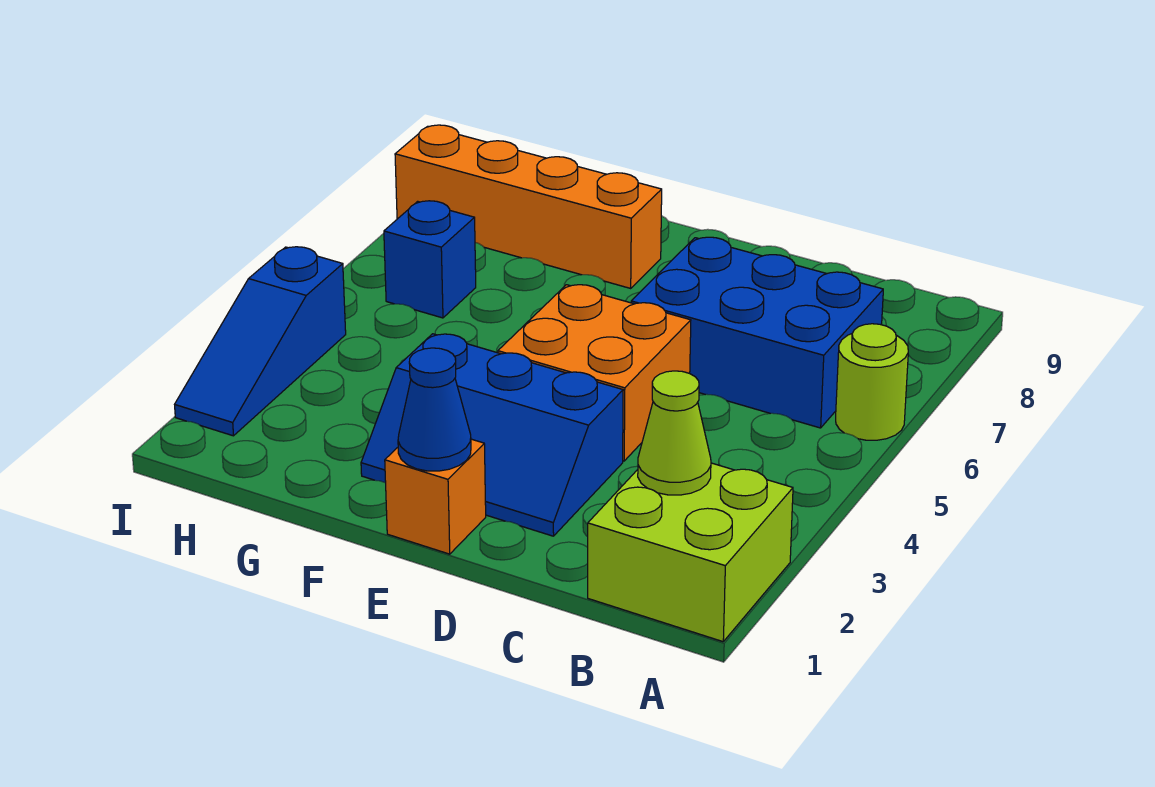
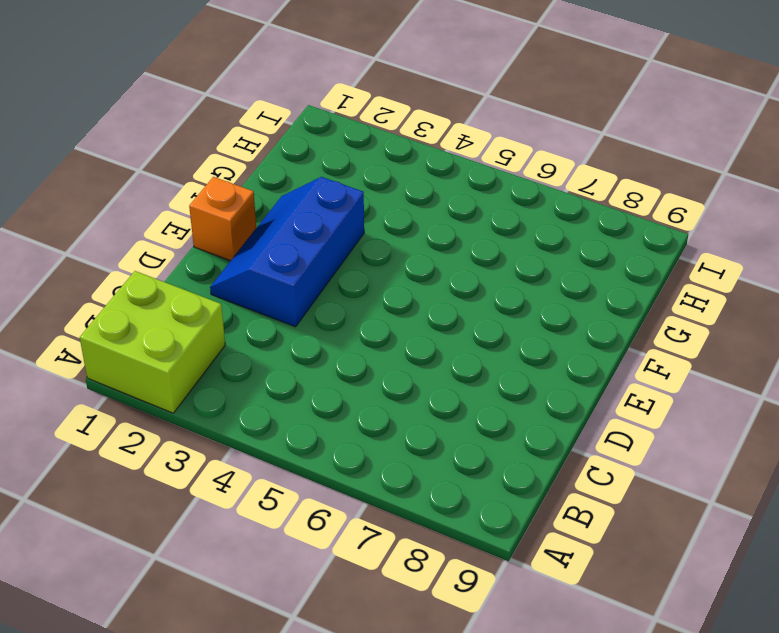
none -> lime 1x1 round brick [836,324,908,440]
none -> blue 2x3 brick [631,237,883,428]

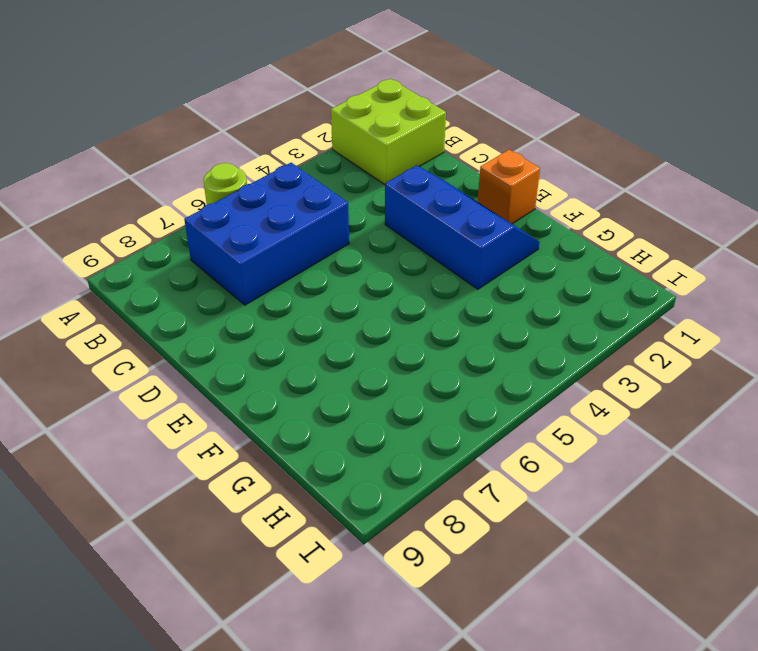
blue 2x3 brick [184,163,349,305] -> blue 2x3 brick turned to [631,237,883,428]
none -> orange 2x2 brick [498,285,691,461]
none -> orange 1x4 brick [395,125,662,288]

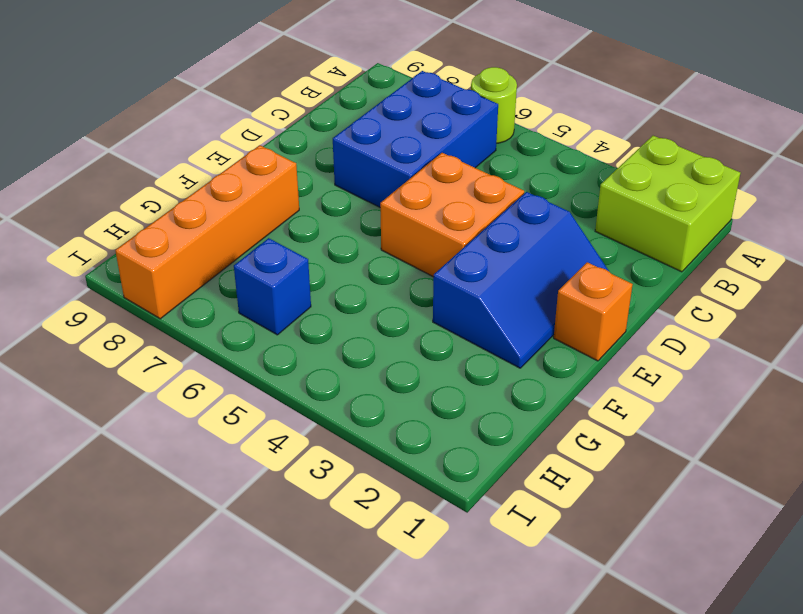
none -> blue 1x3 slope [175,247,346,436]
none -> lime 1x1 cone [638,371,711,495]

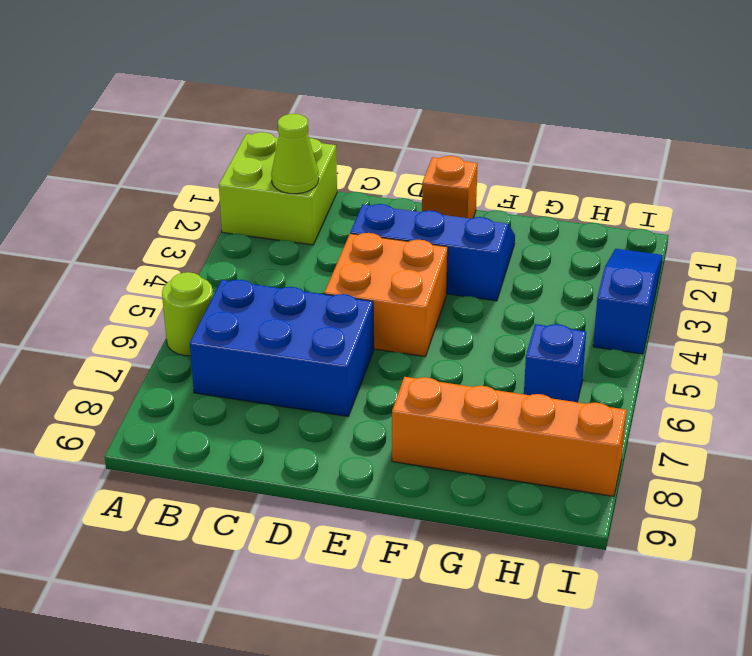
none -> blue 1x1 cone [398,348,471,471]

